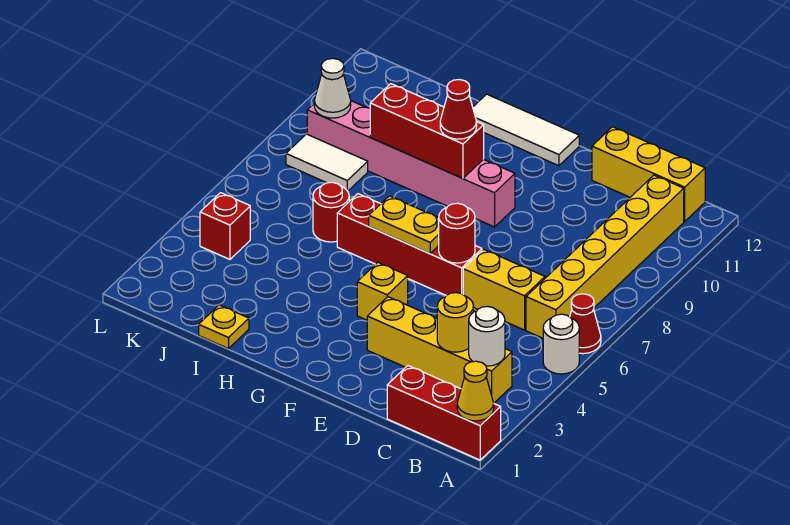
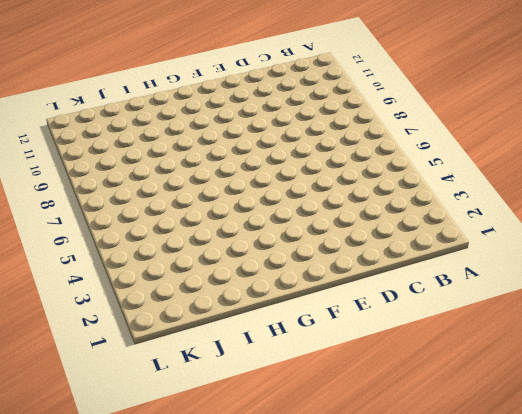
none -> red 1x3 brick [387,366,501,460]
none -> white 1x1 round brick [543,314,579,374]
none -> red 1x1 cone [570,294,601,354]

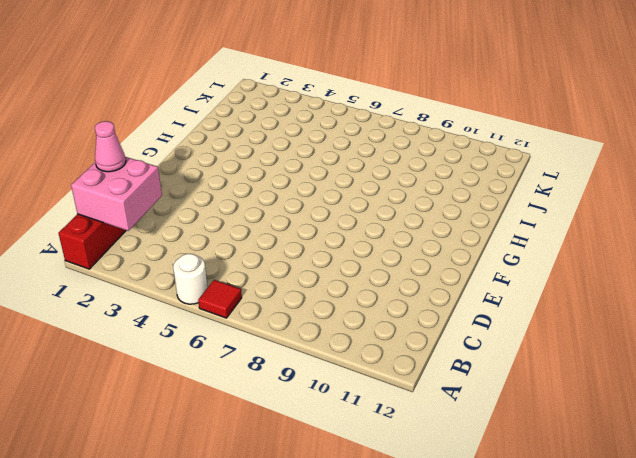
red 1x1 tile [198,280,242,318] -> red 1x1 cone [570,294,601,354]
pink 2x2 brick [71,157,162,231] -> none
pink 1x1 cone [95,121,126,172] -> none
none -> yellow 1x4 brick [367,297,512,403]
none -> yellow 1x6 brick [526,175,684,338]
none -> yellow 1x3 brick [592,127,705,221]

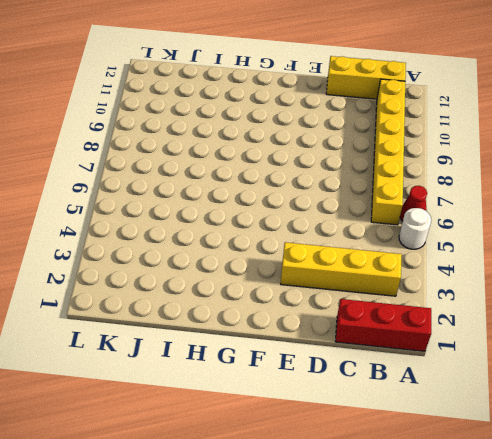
none -> yellow 1x2 brick [463,249,545,330]
none -> red 1x4 brick [337,194,482,295]
none -> yellow 1x1 brick [357,262,408,320]

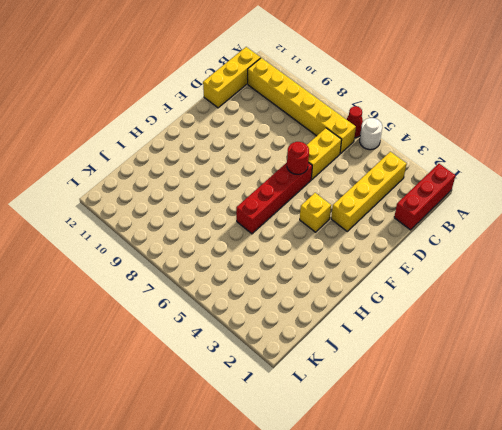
none -> pink 1x6 brick [307,101,515,227]
none -> white 1x3 tile [473,94,579,166]
none -> yellow 1x1 plate [199,305,249,349]

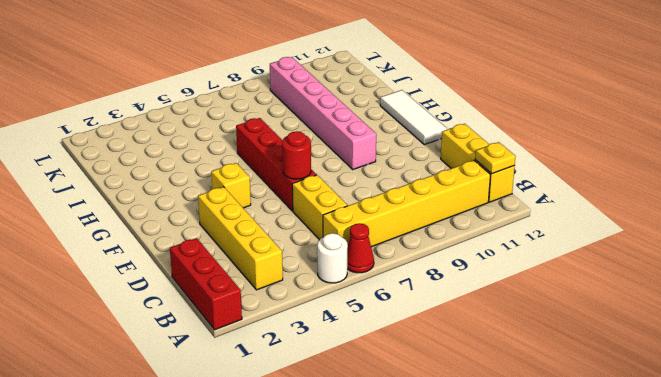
yellow 1x1 plate [475,142,515,174] -> yellow 1x1 plate moved to [199,305,249,349]
none -> red 1x1 round brick [313,182,349,242]
none -> white 1x2 tile [286,134,368,191]
none -> red 1x1 brick [200,193,250,259]

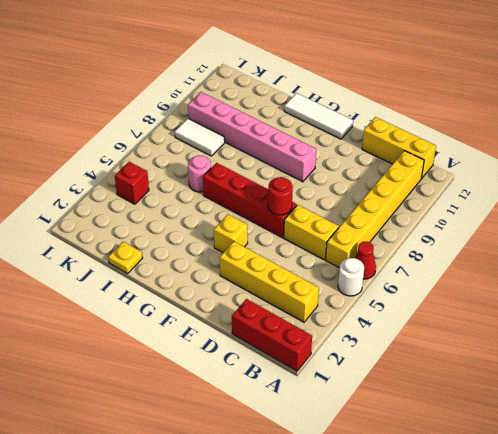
pink 1x1 round brick [188,155,211,192] -> red 1x1 round brick [313,182,349,242]
none -> yellow 1x1 cone [457,361,494,421]
none -> white 1x1 round brick [469,306,505,366]
none -> yellow 1x1 round brick [437,293,474,352]

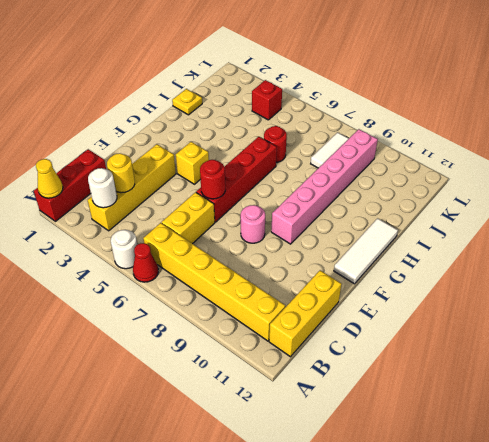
pink 1x1 round brick [241,205,265,243] -> none
none -> yellow 1x2 plate [369,196,439,254]
none -> red 1x3 brick [370,84,484,178]
none -> white 1x1 cone [314,58,351,118]

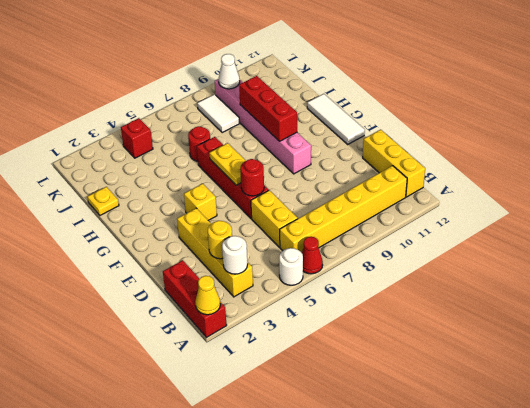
none -> red 1x1 cone [440,80,477,139]

